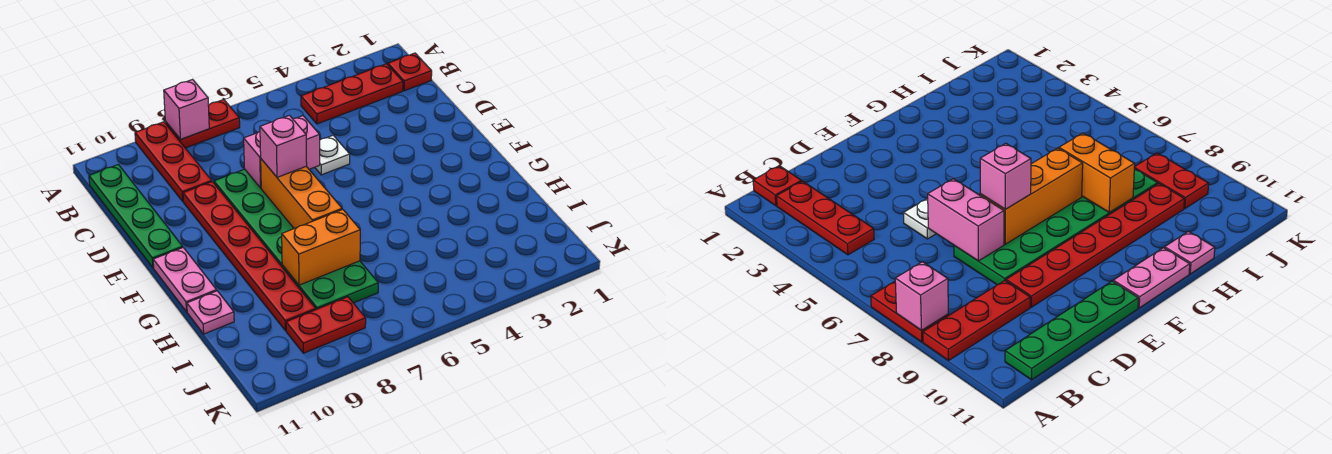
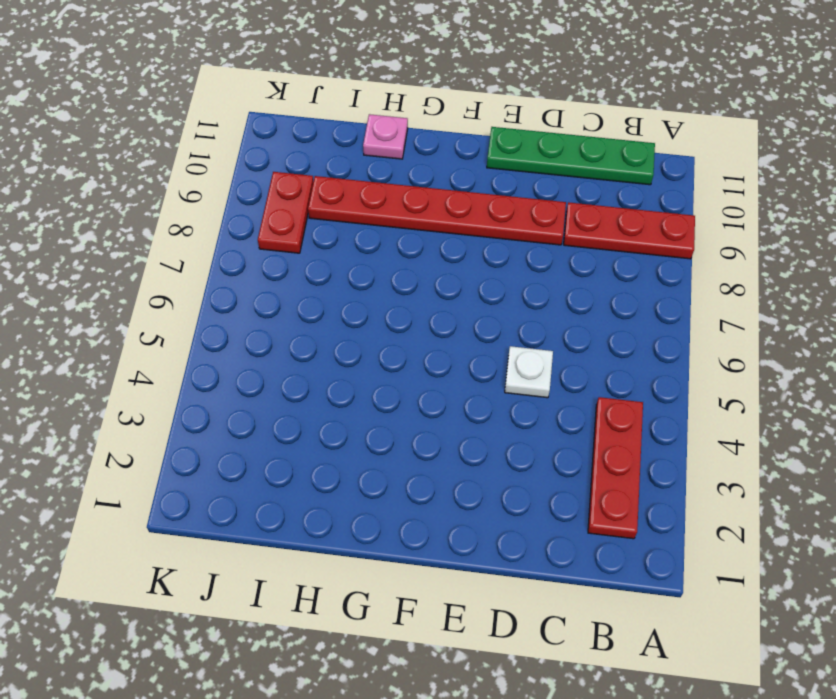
none -> red 1x2 plate [165,100,240,148]
none -> red 1x1 plate [388,53,432,91]
none -> green 2x6 plate [214,169,378,309]

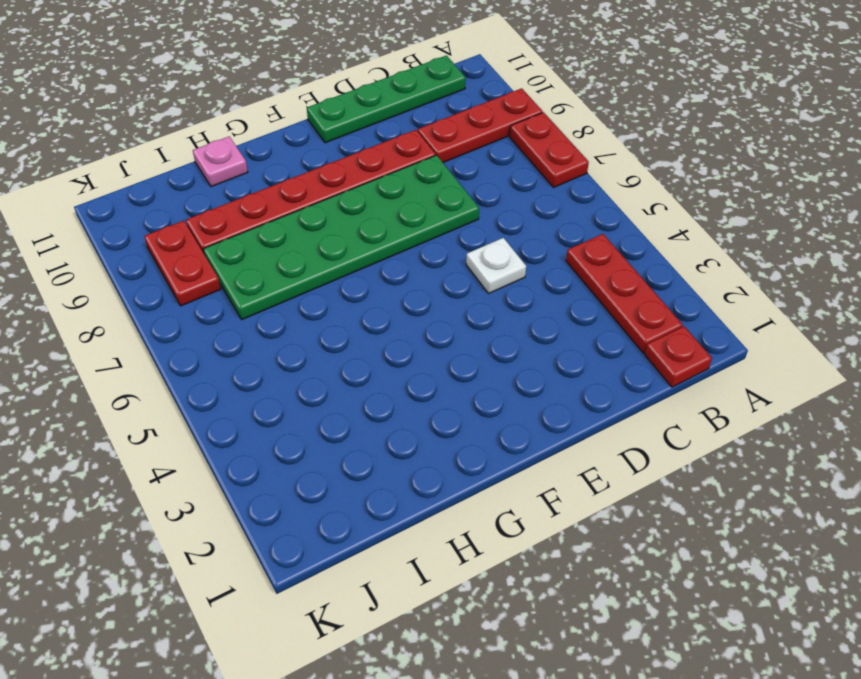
none -> pink 1x2 plate [153,248,217,312]
none -> pink 1x1 brick [164,80,209,139]
none -> pink 1x2 brick [244,116,320,188]

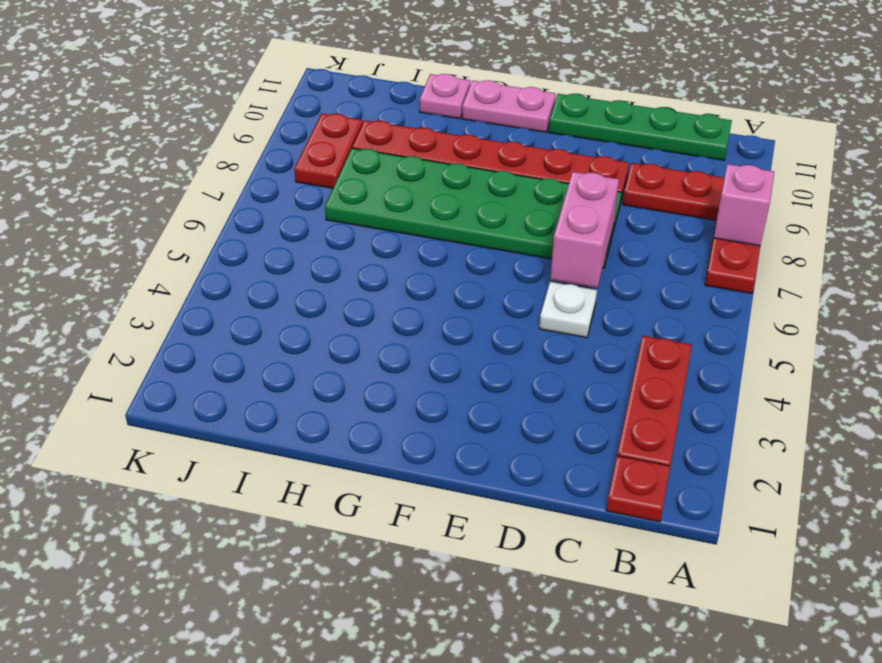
none -> orange 1x3 brick [261,159,342,228]
none -> orange 1x2 brick [282,209,360,285]
none -> pink 1x1 brick [260,115,307,177]

